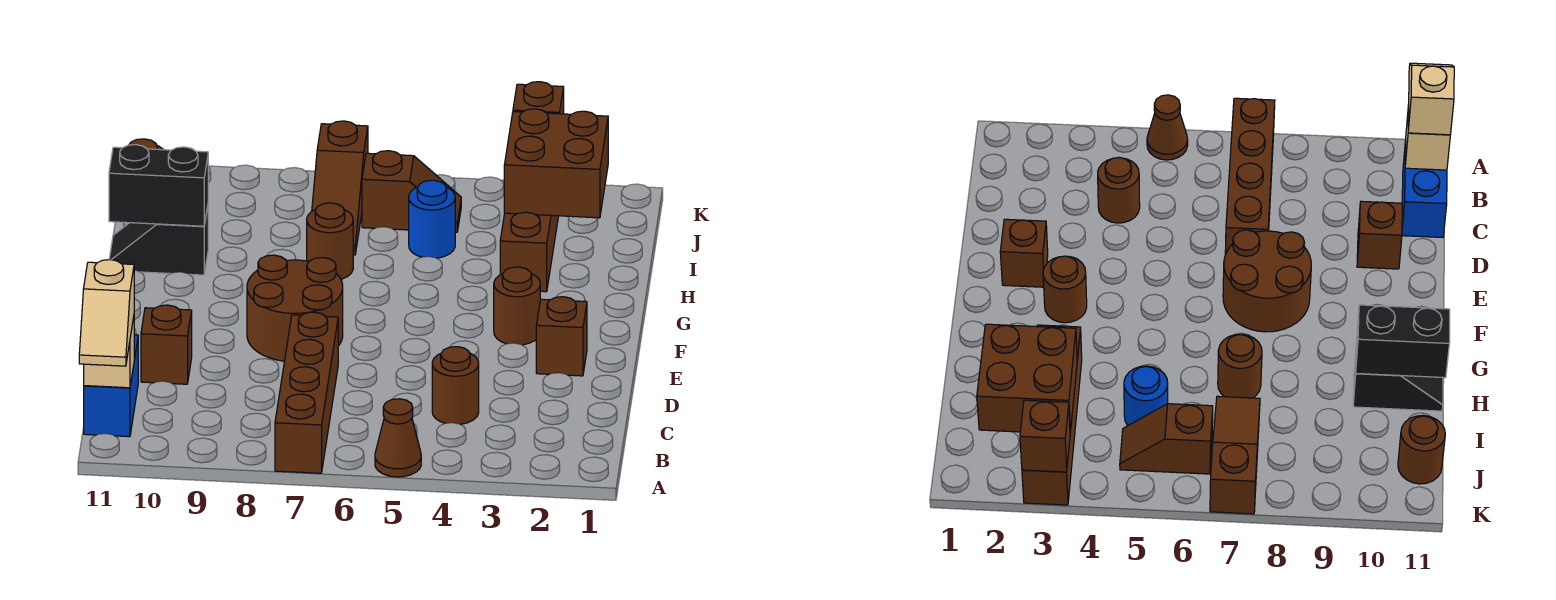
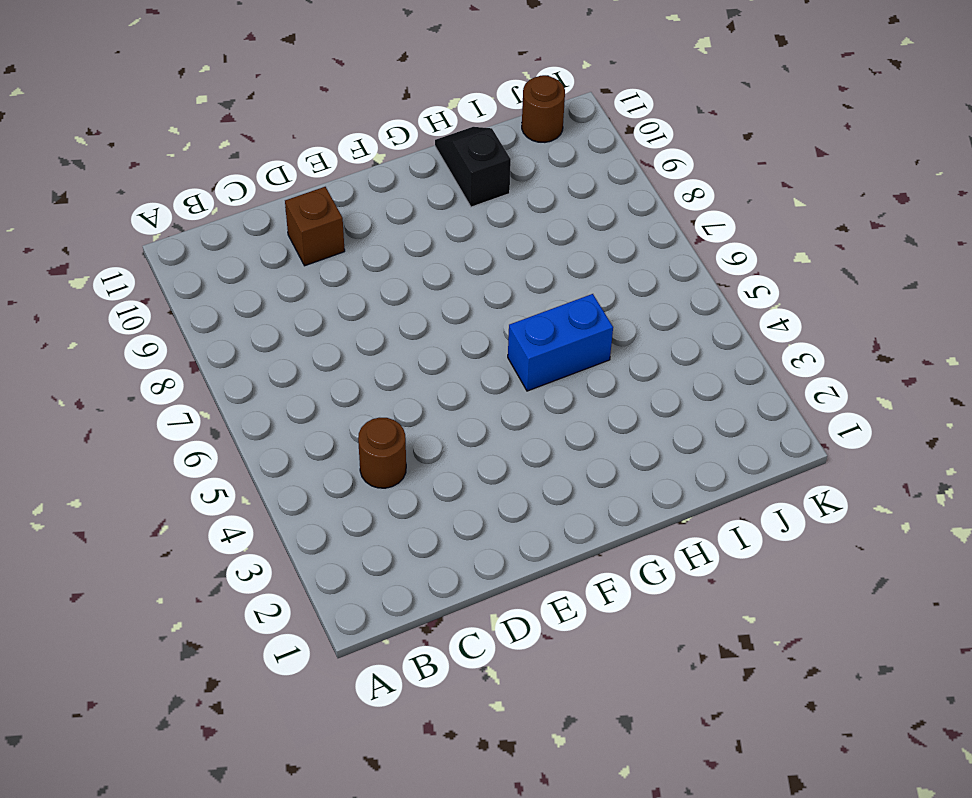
blue 1x2 brick [508,294,613,391] -> blue 1x2 brick moved to [84,335,138,437]
none -> brown 1x1 cone [375,399,421,477]
none -> brown 1x4 brick [275,312,338,473]
none -> brown 1x1 brick [536,297,587,376]

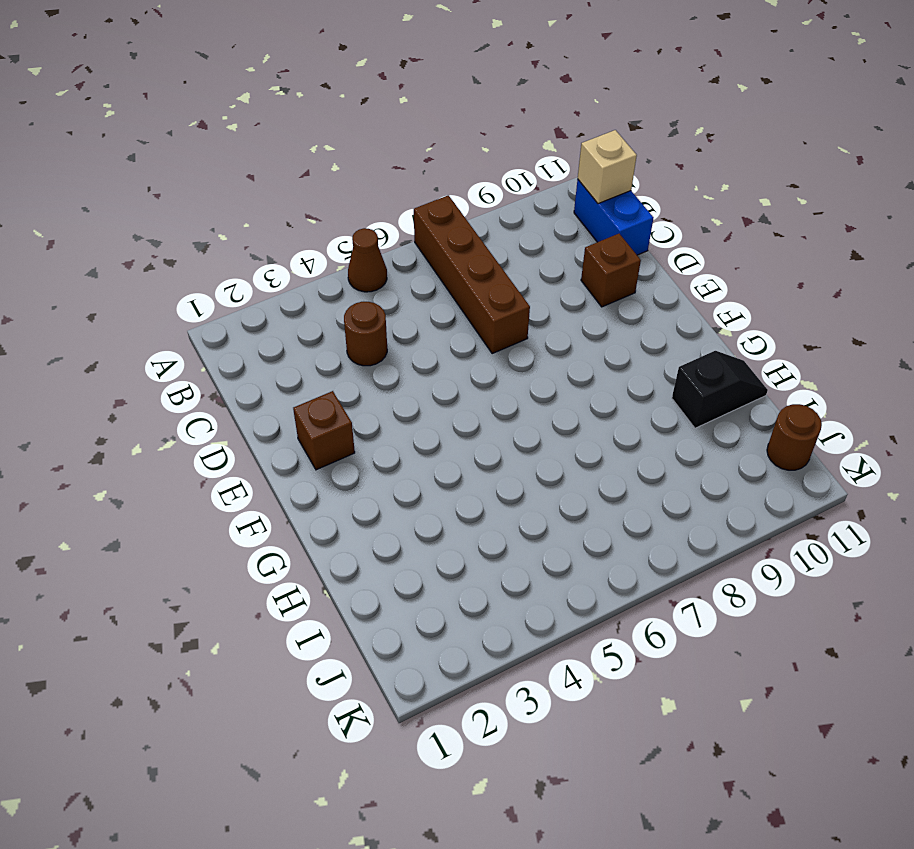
none -> brown 2x2 round brick [247,255,343,361]
none -> brown 1x1 round brick [494,267,540,345]
none -> brown 1x4 brick [500,212,558,292]

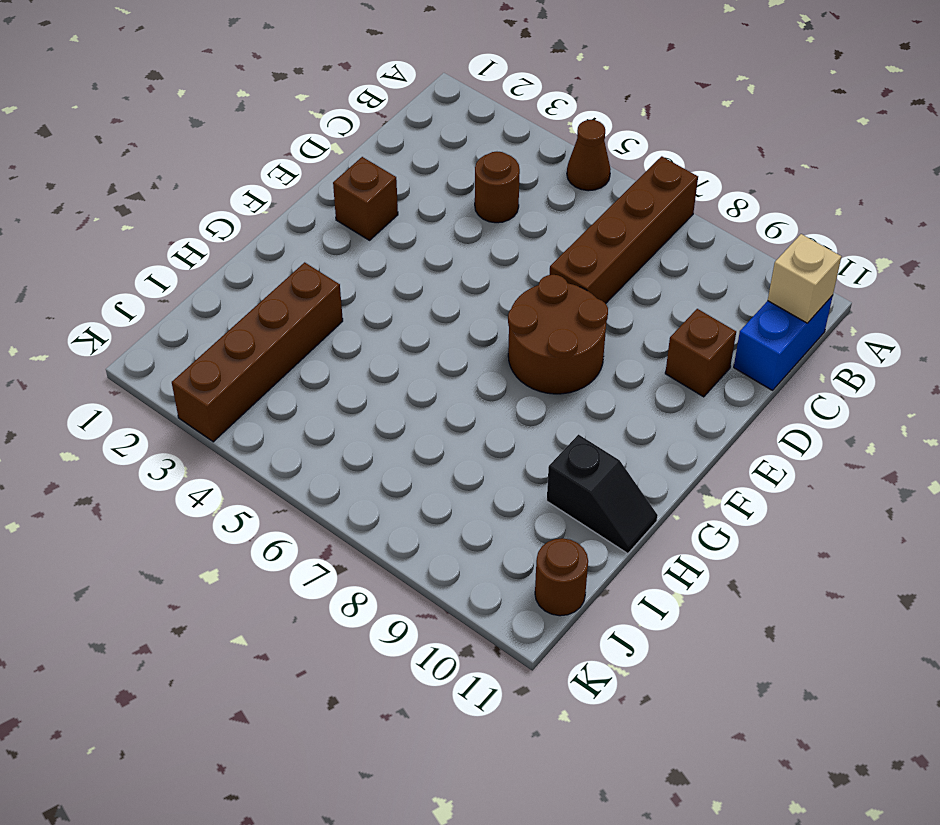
none -> brown 1x1 round brick [494,267,540,345]
none -> brown 1x1 round brick [307,203,353,279]
none -> blue 1x1 round brick [409,180,455,258]

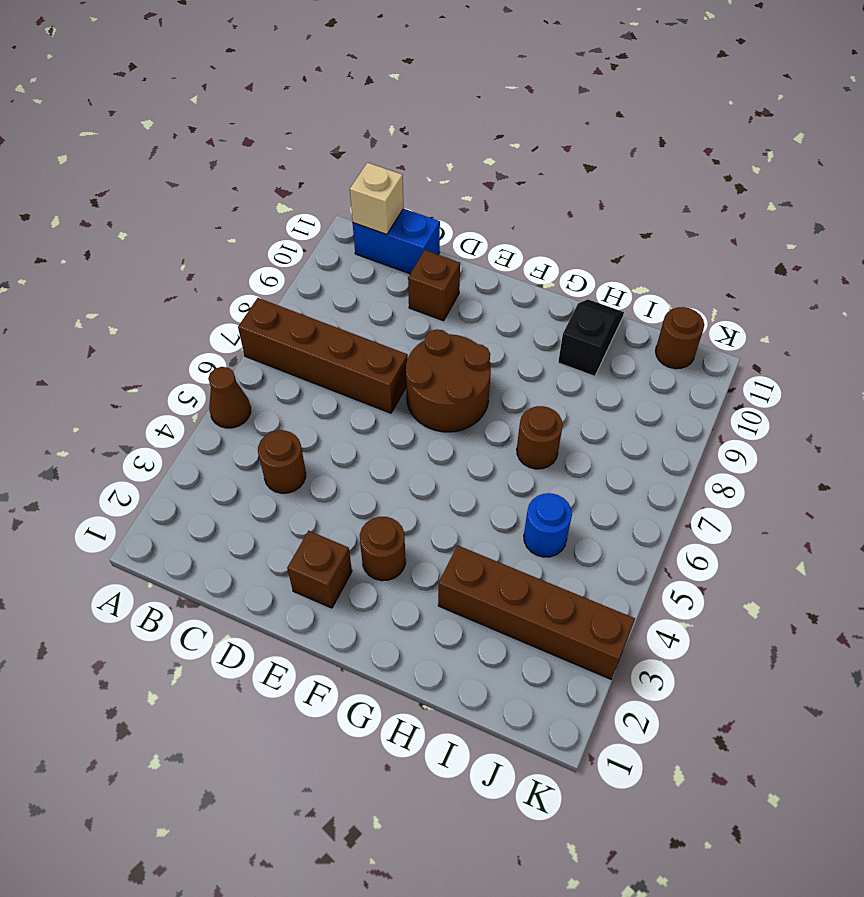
none -> brown 1x3 slope [312,121,368,255]
none -> brown 1x2 slope [362,151,461,232]
none -> black 1x2 brick [109,145,208,226]

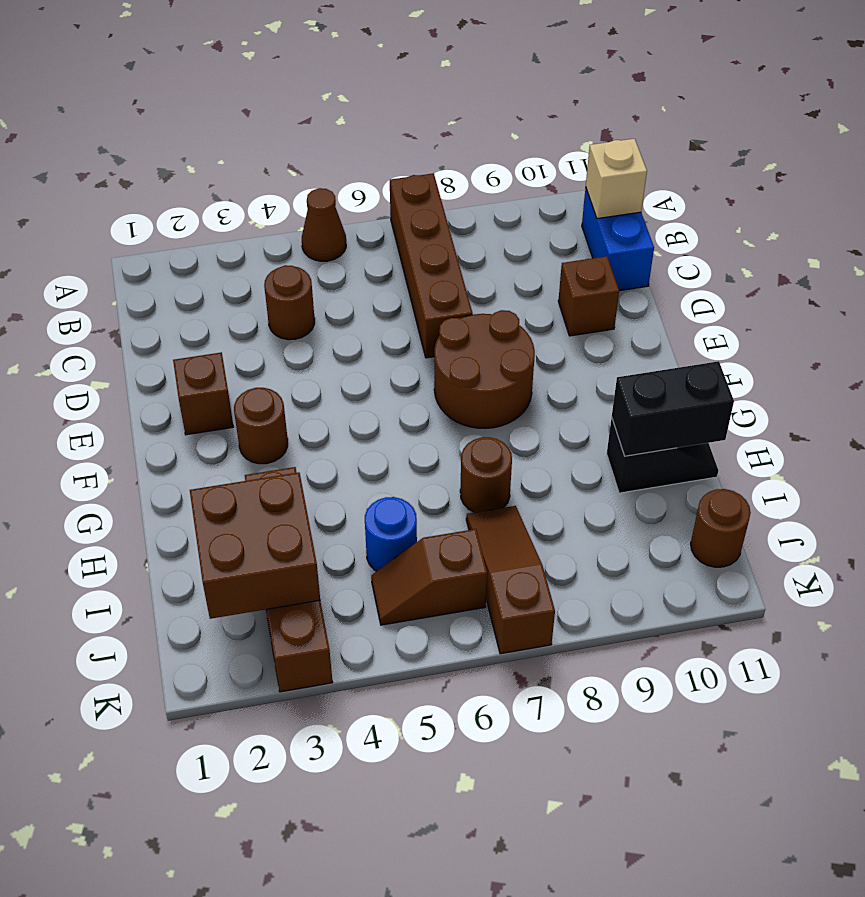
none -> brown 1x1 brick [513,82,564,114]
none -> tan 1x2 slope [79,260,134,366]

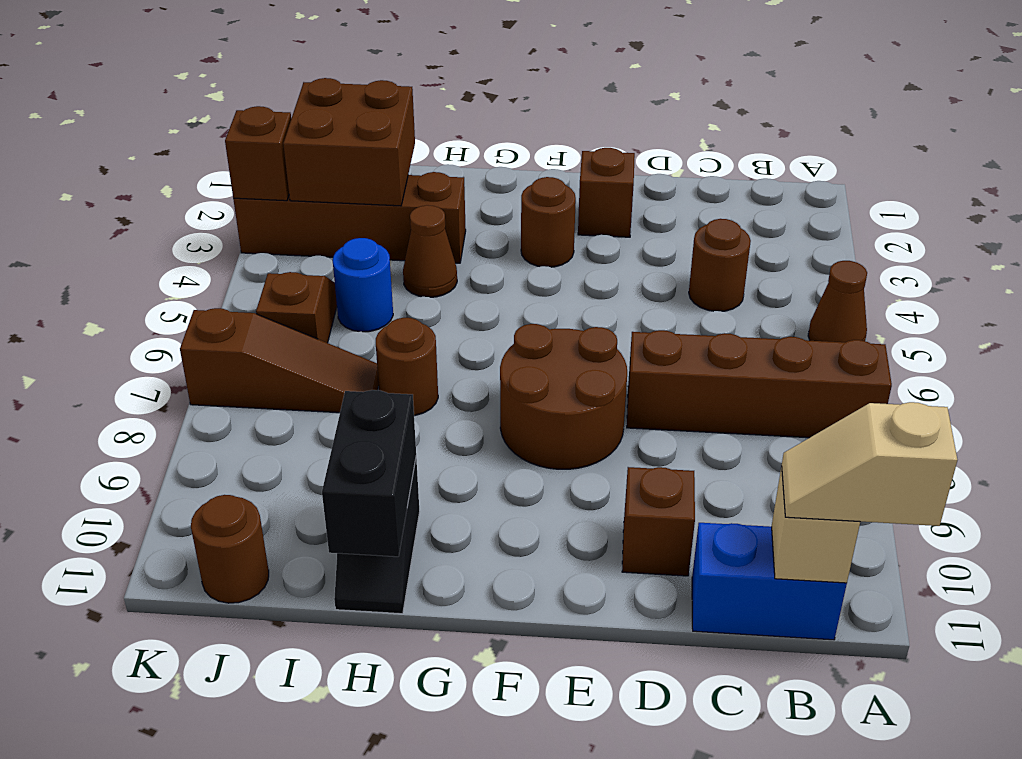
tan 1x2 slope [782,402,957,526] -> tan 1x2 slope turned to [79,260,134,366]
brown 1x1 cone [403,205,457,297] -> none

